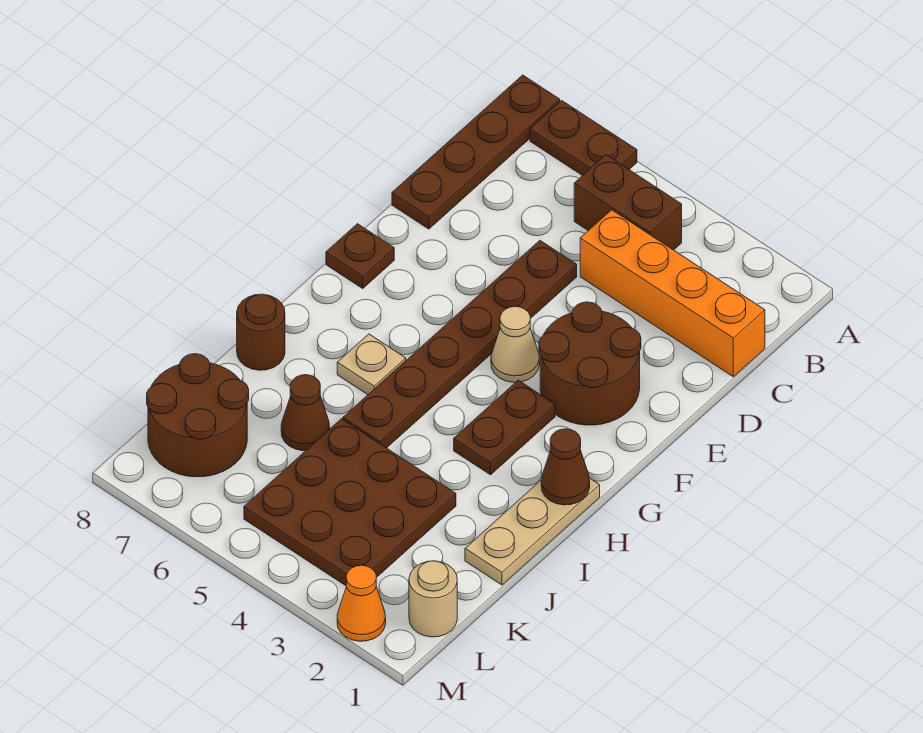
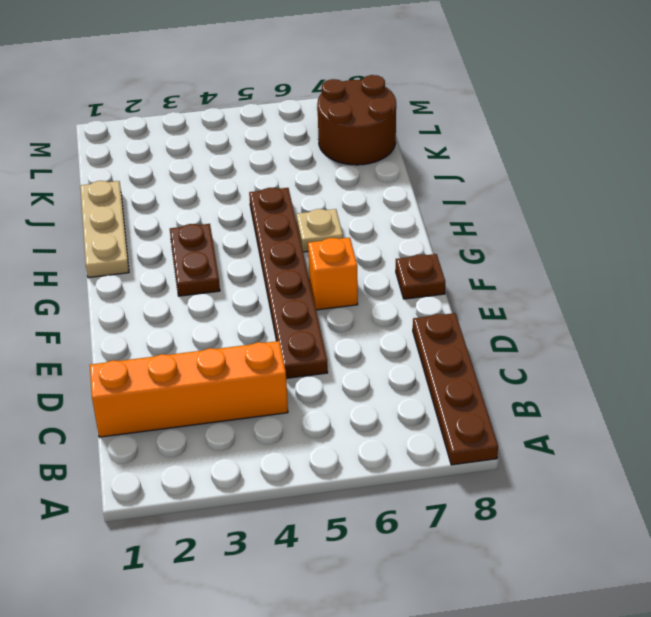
orange 1x1 brick [308,238,358,310] -> none
none -> brown 1x2 plate [530,101,637,176]
none -> brown 1x2 brick [574,155,682,250]
none -> brown 2x2 round brick [539,302,641,425]

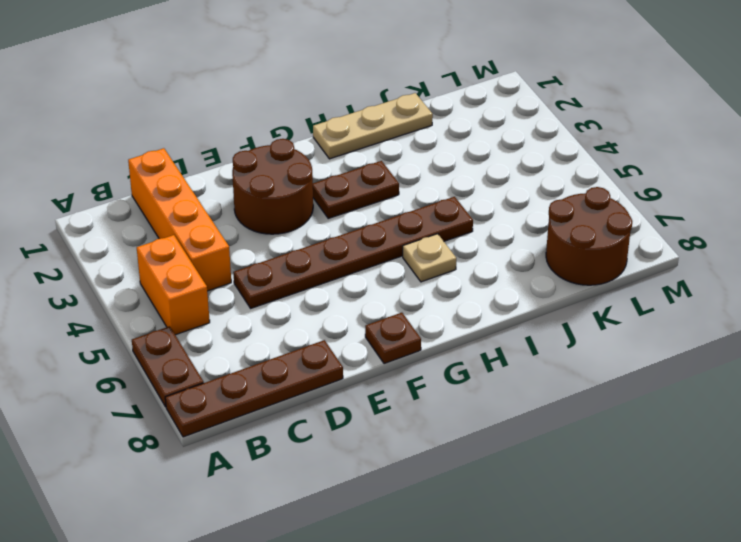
orange 1x2 brick [137,235,210,335] -> brown 1x2 brick [574,155,682,250]
none -> tan 1x1 cone [491,306,539,382]
none -> brown 1x1 round brick [237,294,285,370]
none -> brown 3x3 plate [244,419,456,586]

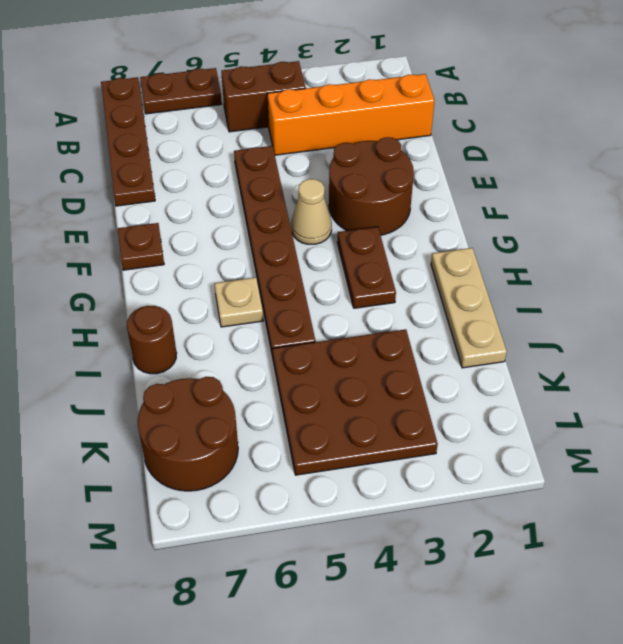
none -> brown 1x1 cone [281,375,330,451]
none -> tan 1x1 round brick [409,561,457,637]
none -> orange 1x1 cone [337,565,386,641]

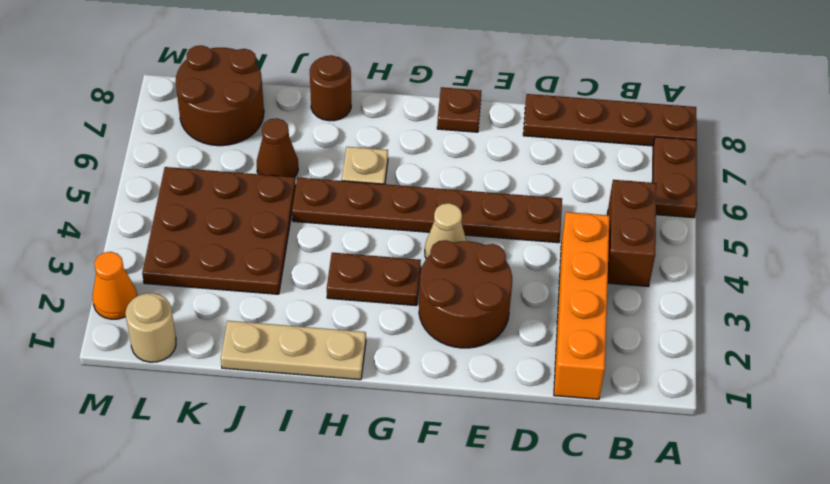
none -> brown 1x1 cone [541,429,590,505]

